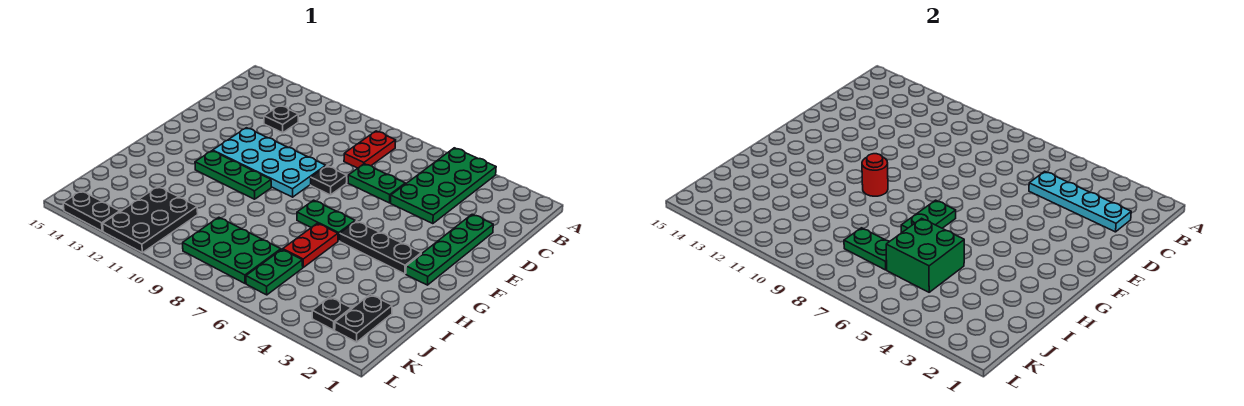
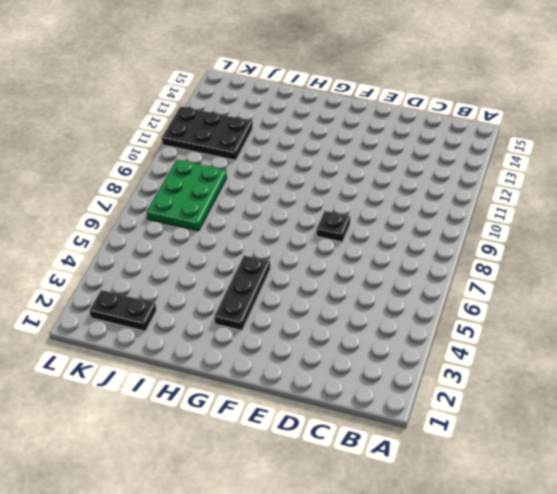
none -> green 2x4 plate [391,148,496,224]
none -> red 1x2 plate [344,131,396,168]
none -> black 1x1 plate [264,106,298,133]

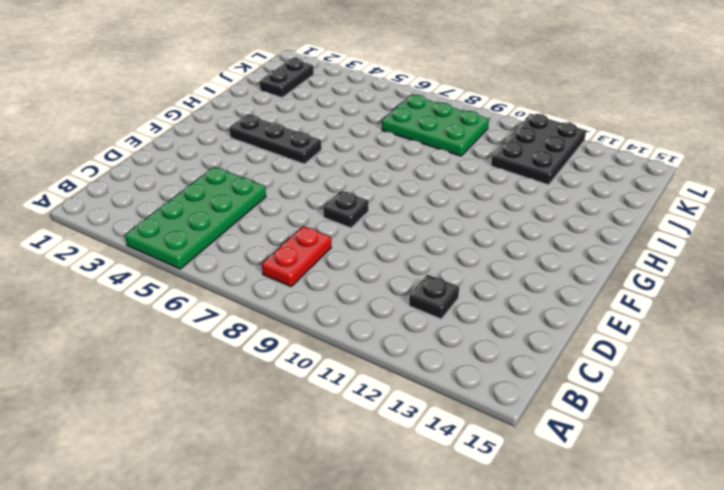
none -> green 1x4 plate [406,214,493,285]
none -> green 1x2 plate [348,164,405,203]
none -> cyan 2x4 plate [213,128,326,197]

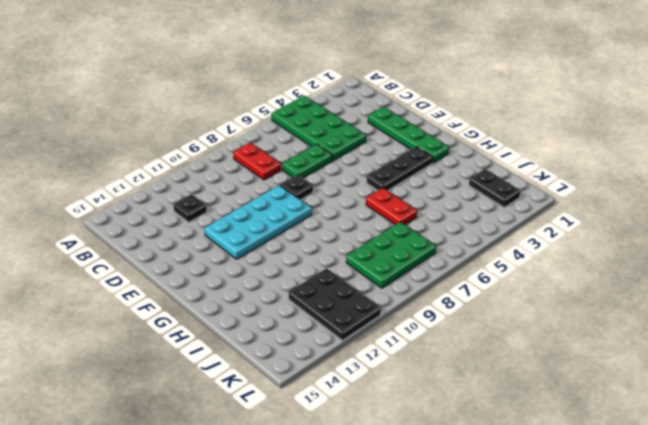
none -> green 1x2 plate [297,200,355,241]
none -> green 1x3 plate [195,151,271,199]
none -> green 1x2 plate [246,249,303,295]

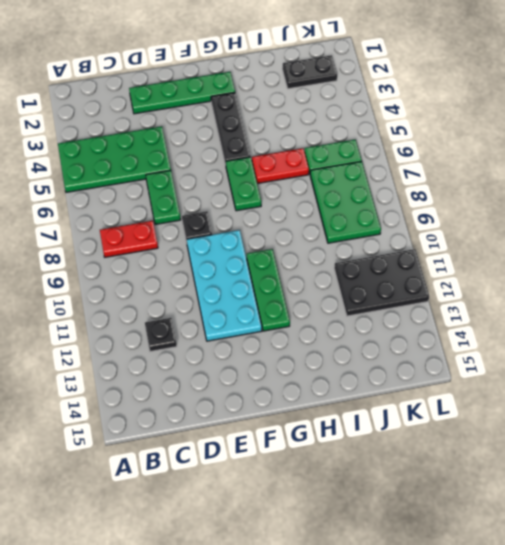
none -> black 1x1 plate [312,297,351,330]
none -> black 1x2 plate [63,191,120,231]
none -> cyan 1x4 plate [1029,171,1131,232]

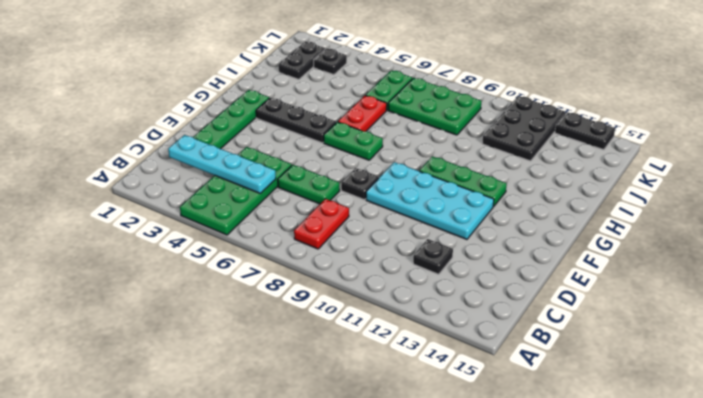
none -> green 1x2 plate [901,200,956,233]
none -> red 1x1 round brick [862,154,888,196]
none -> green 2x2 brick [886,218,964,292]

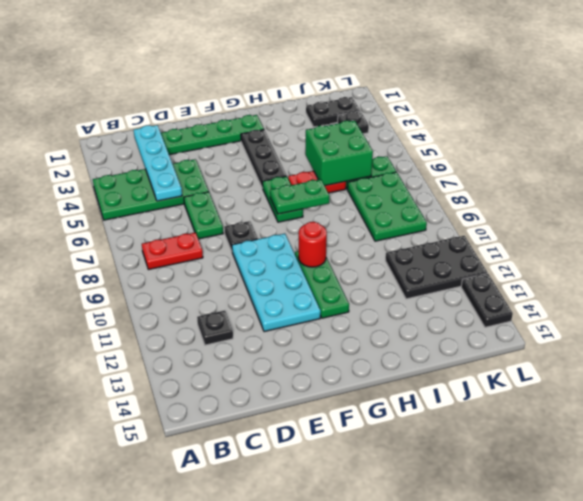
none -> green 1x2 plate [844,228,890,270]

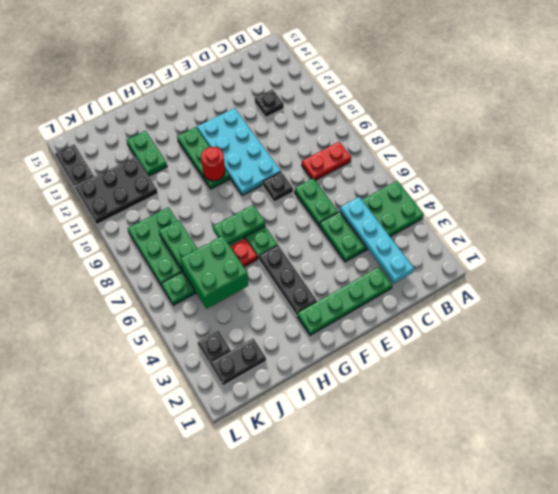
green 1x2 plate [127,131,167,176] -> none

